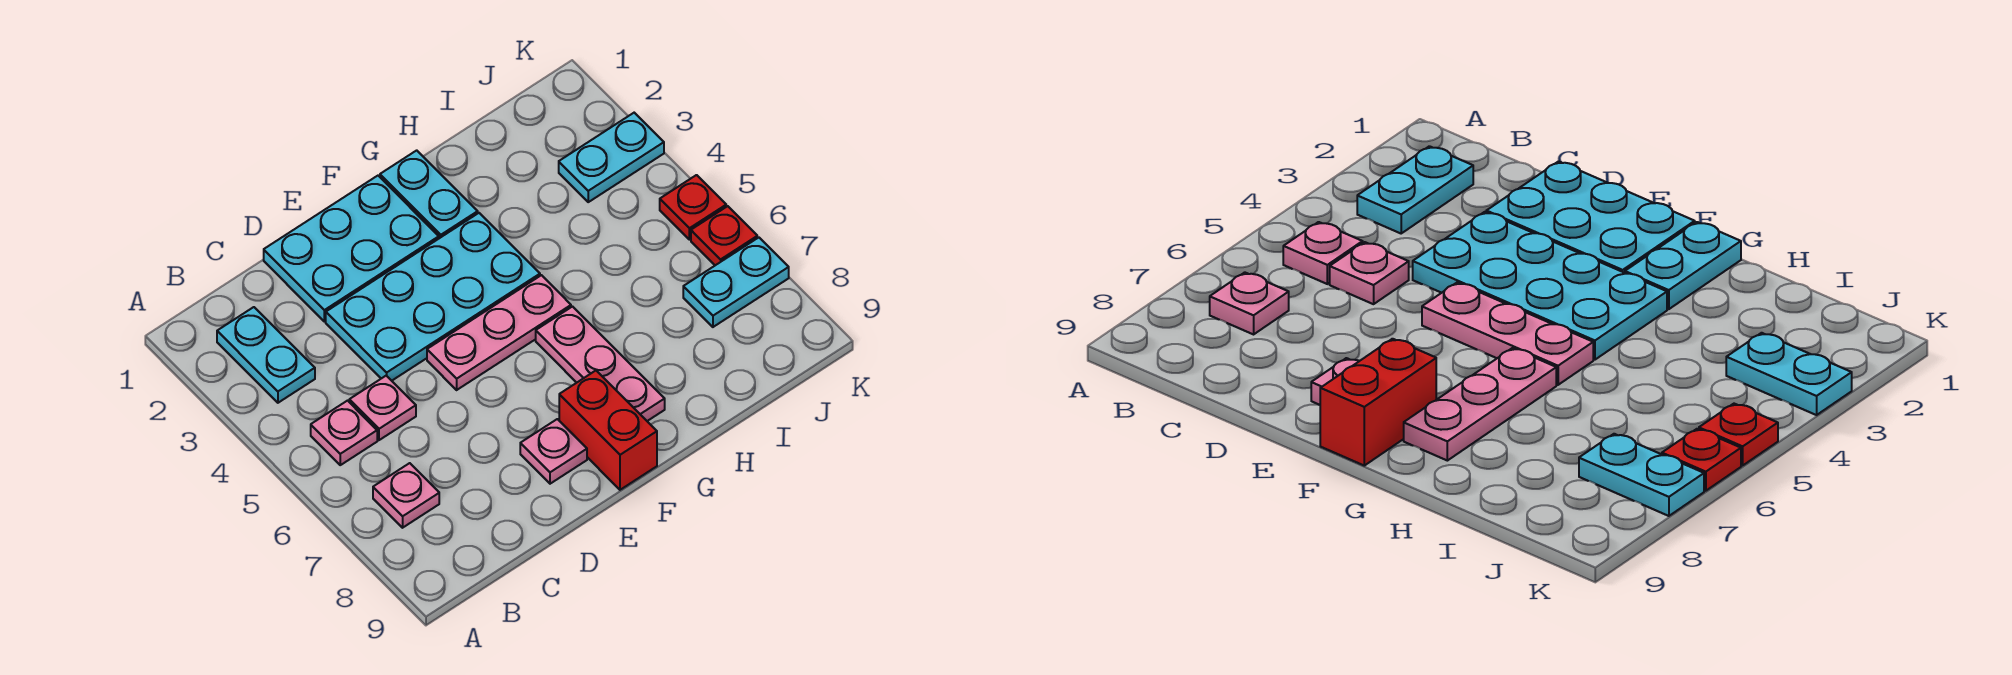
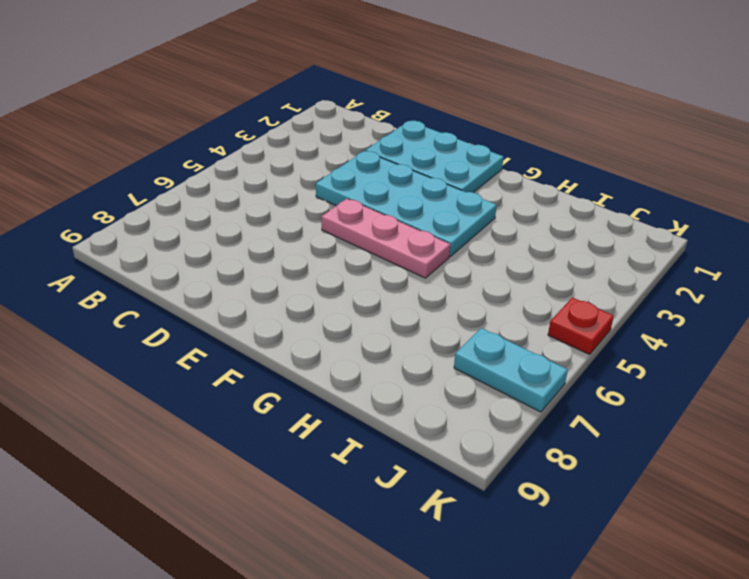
none -> cyan 1x2 plate [217,307,315,403]
none -> pink 1x1 plate [311,401,377,465]
none -> pink 1x1 plate [373,463,439,528]

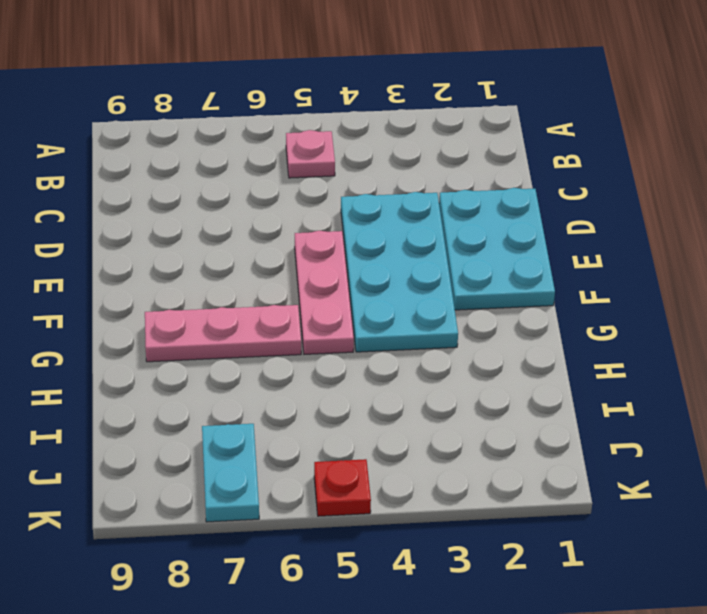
none -> cyan 1x2 plate [217,307,315,403]
none -> pink 1x1 plate [373,463,439,528]
none -> pink 1x1 plate [349,376,416,440]

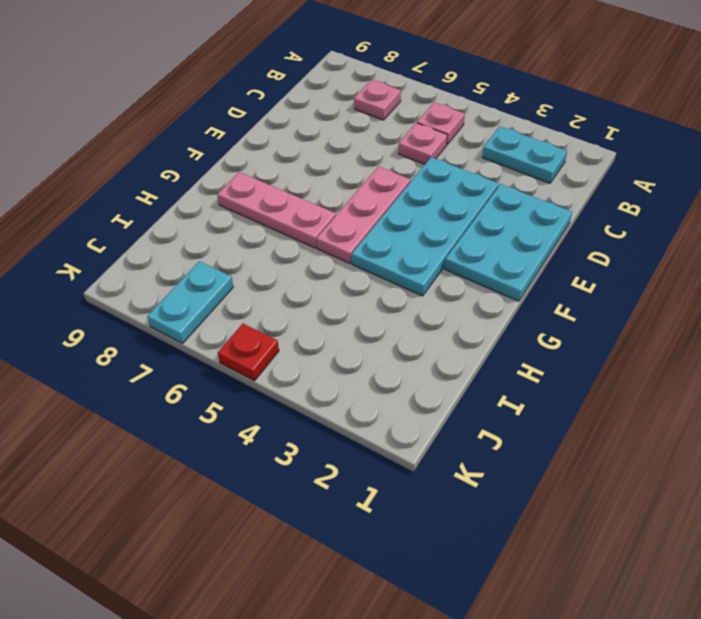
none -> pink 1x1 plate [520,419,587,484]
none -> red 1x2 brick [559,371,657,490]
none -> cyan 1x2 plate [380,150,478,238]

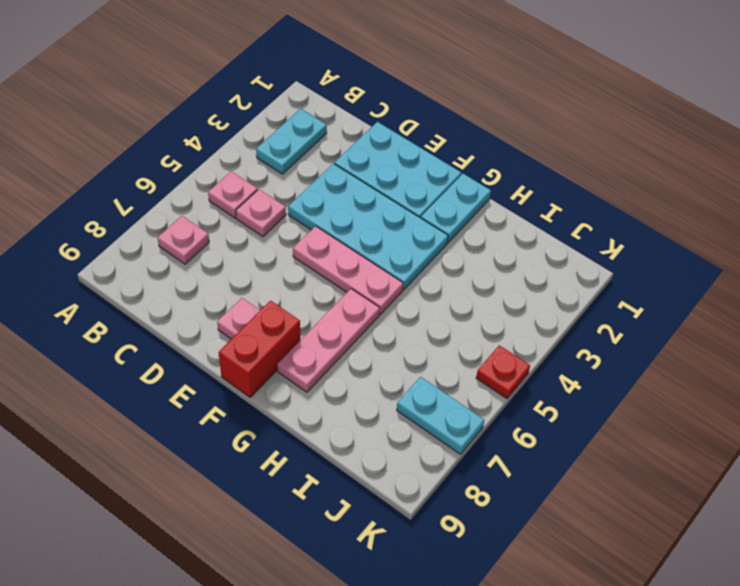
none -> cyan 1x2 plate [559,113,664,202]
none -> red 1x1 plate [691,206,757,265]

